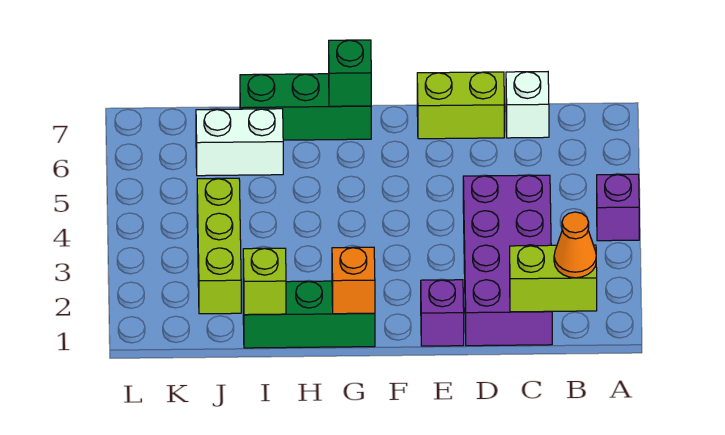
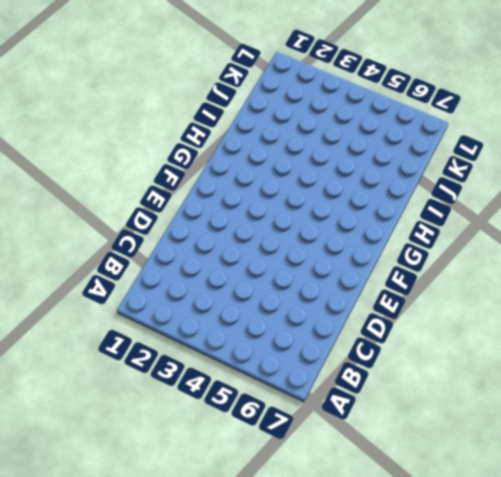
none -> purple 1x1 brick [597,174,639,241]
none -> purple 2x4 brick [463,175,552,346]
none -> white 1x1 brick [506,72,549,138]

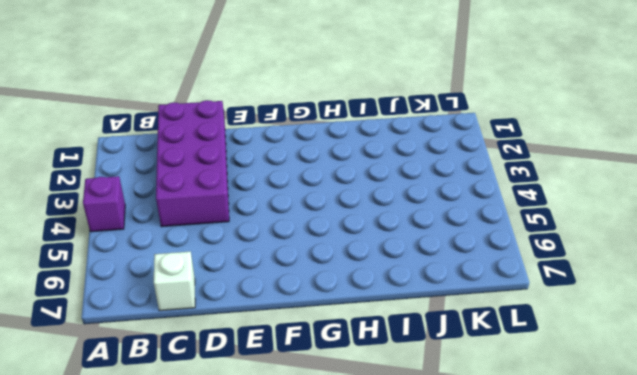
none -> lime 1x2 brick [417,72,504,139]
none -> purple 1x1 brick [421,280,464,346]
none -> green 1x3 brick [243,281,375,348]

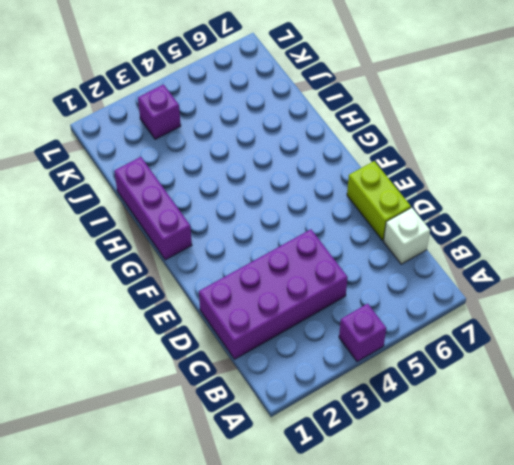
purple 1x3 brick [114,157,192,260] -> green 1x3 brick [243,281,375,348]
purple 1x1 brick [138,85,181,139] -> purple 1x1 brick moved to [421,280,464,346]
none -> green 1x3 brick [240,74,371,140]
none -> white 1x2 brick [196,109,283,176]
none -> lime 1x3 brick [197,178,241,314]

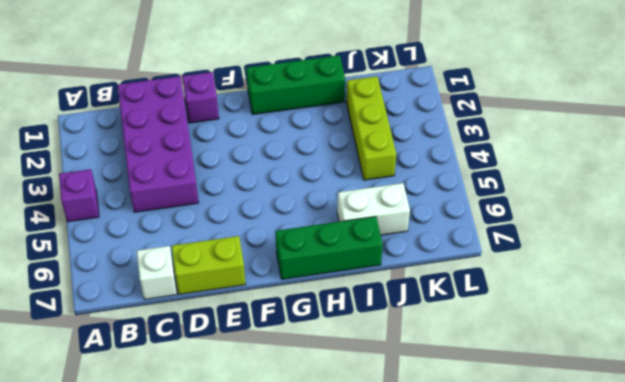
none -> lime 1x2 brick [510,245,597,312]
none -> orange 1x1 brick [332,247,375,314]
none -> green 1x1 brick [329,40,371,106]

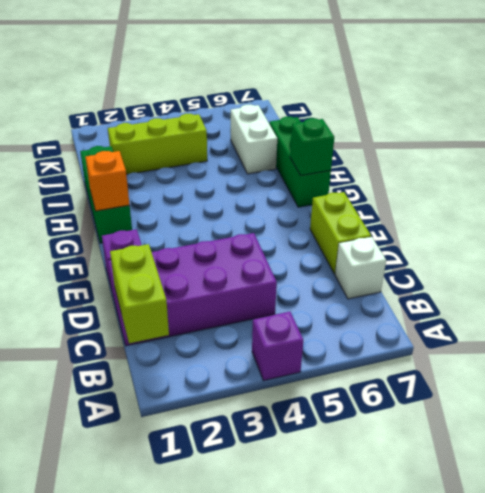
none -> lime 1x1 brick [243,248,286,315]
none -> orange 1x1 cone [554,212,596,278]

